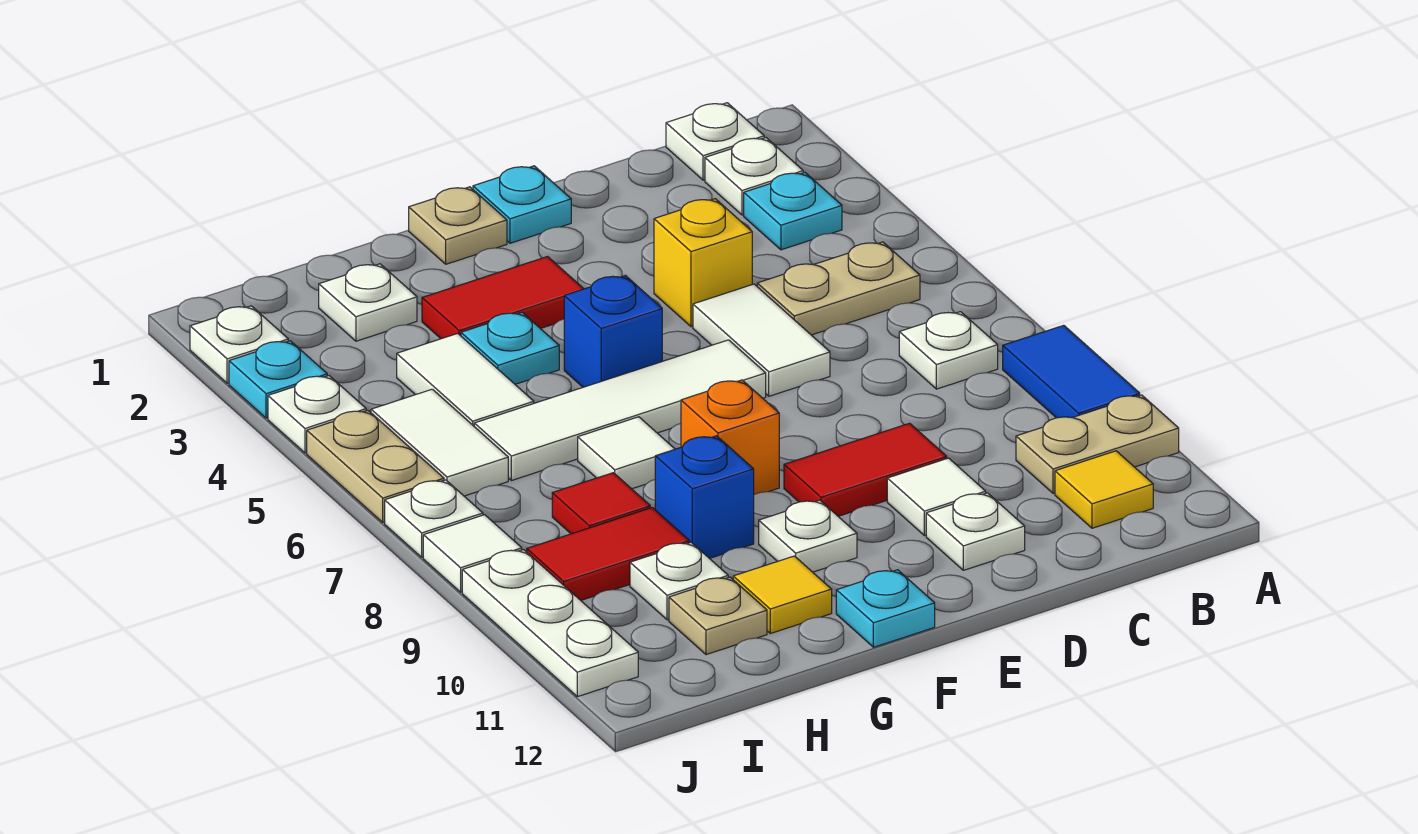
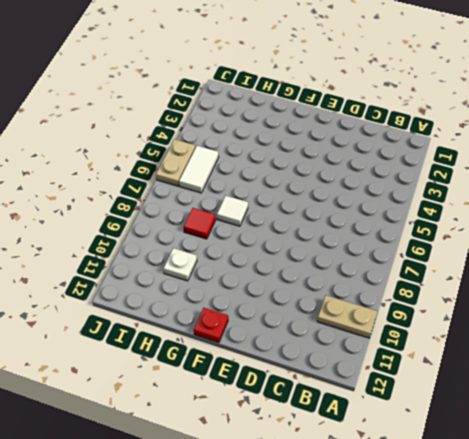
red 1x1 plate [194,308,228,343] -> cyan 1x1 plate [836,570,935,647]
none -> blue 1x2 tile [1003,325,1140,418]
none -> white 1x1 plate [666,103,764,180]
none -> white 1x1 plate [705,138,803,215]
none -> cyan 1x1 plate [744,172,842,250]

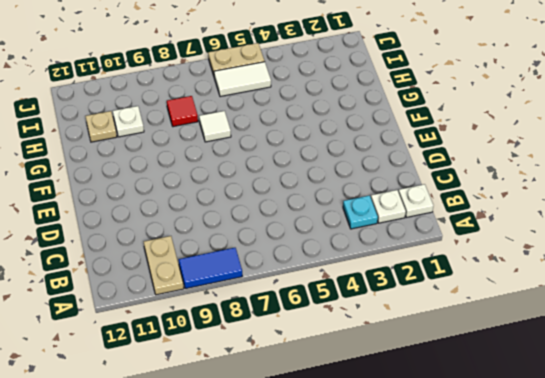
none -> tan 1x2 plate [757,242,920,335]
none -> white 1x1 plate [899,312,998,389]
none -> yellow 1x1 tile [1055,451,1153,528]
none -> yellow 1x1 brick [654,199,752,327]

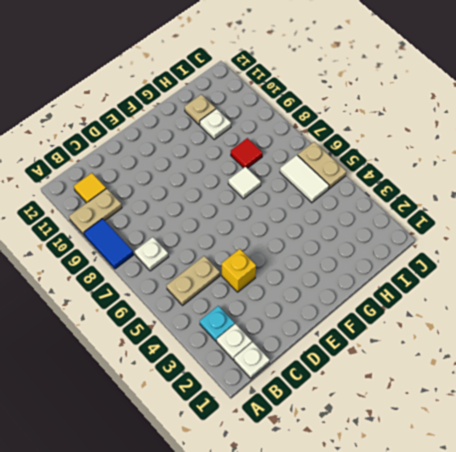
none -> white 1x2 tile [693,284,830,396]
none -> red 1x2 tile [784,423,947,516]
none -> white 1x1 tile [887,458,986,536]
none -> white 1x1 plate [926,493,1025,570]

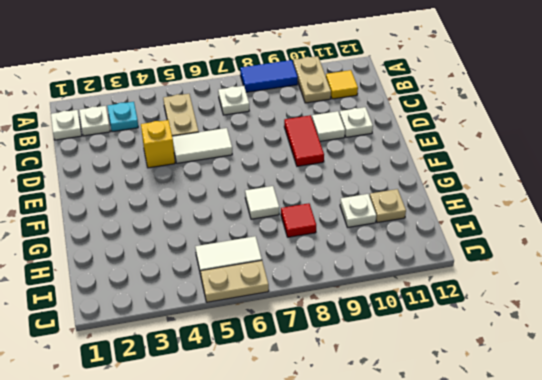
none -> cyan 1x1 plate [473,166,571,243]
none -> white 1x4 tile [474,340,766,481]
none -> tan 1x1 plate [409,187,507,264]
none -> red 1x2 tile [422,257,584,339]

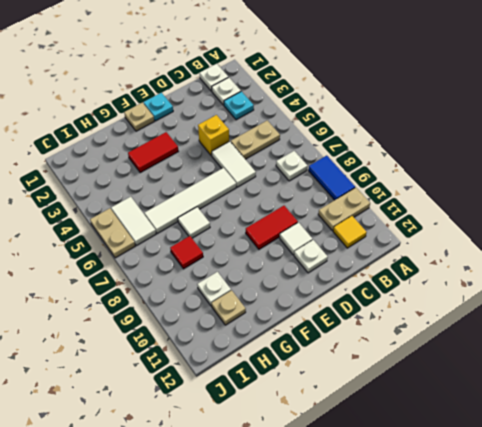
none -> blue 1x1 brick [564,276,662,387]
none -> orange 1x1 brick [681,380,779,494]
none -> white 1x1 plate [759,500,857,572]
none -> cyan 1x1 plate [836,570,935,647]

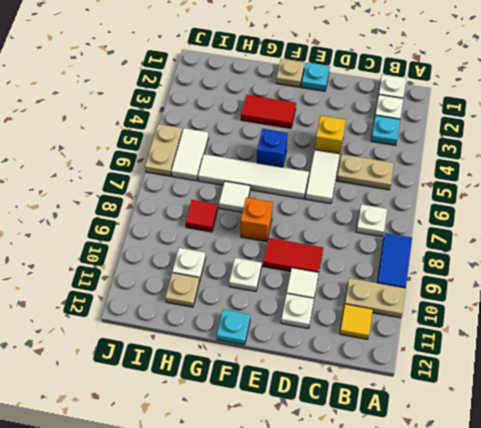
none -> cyan 1x1 plate [461,313,559,384]
none -> blue 1x1 brick [655,436,754,558]
none -> yellow 1x1 tile [733,556,832,633]
none -> white 1x1 plate [319,264,417,341]

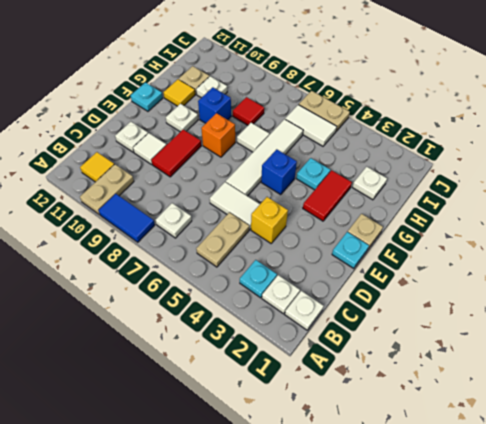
none -> white 1x2 tile [397,333,534,426]
none -> red 1x2 tile [527,508,689,600]
none -> white 1x1 plate [190,306,288,383]
none -> cyan 1x1 plate [229,341,327,418]

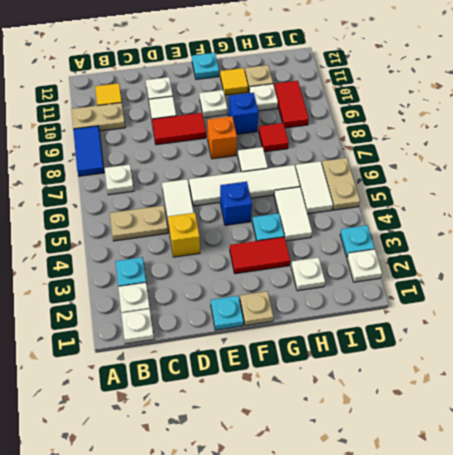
red 1x2 tile [274,81,309,128] -> red 1x2 tile turned to [527,508,689,600]
none -> white 1x1 plate [268,376,366,453]
none -> white 1x1 plate [385,480,483,557]
none -> white 1x1 tile [423,515,522,592]
none -> white 1x3 plate [462,550,638,697]

